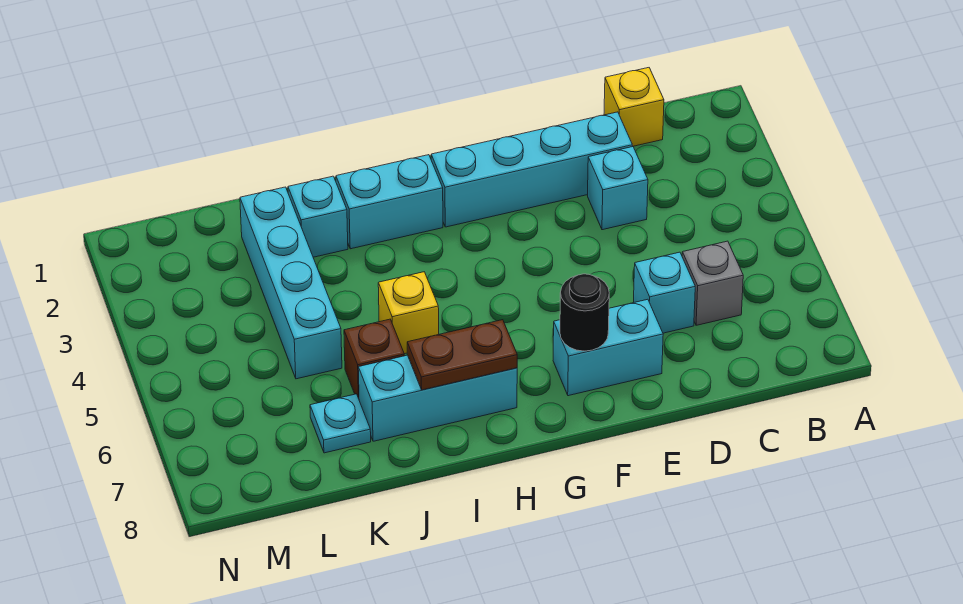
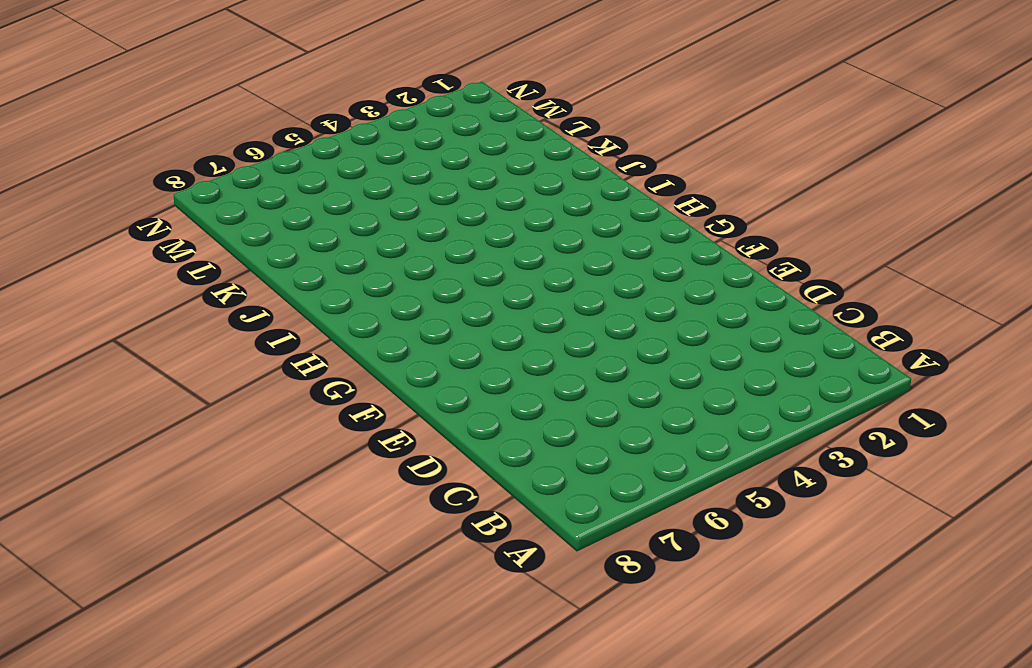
none -> yellow 1x1 brick [604,68,664,147]
none -> grey 1x1 brick [682,241,743,325]
none -> cyan 1x4 brick [431,112,632,227]

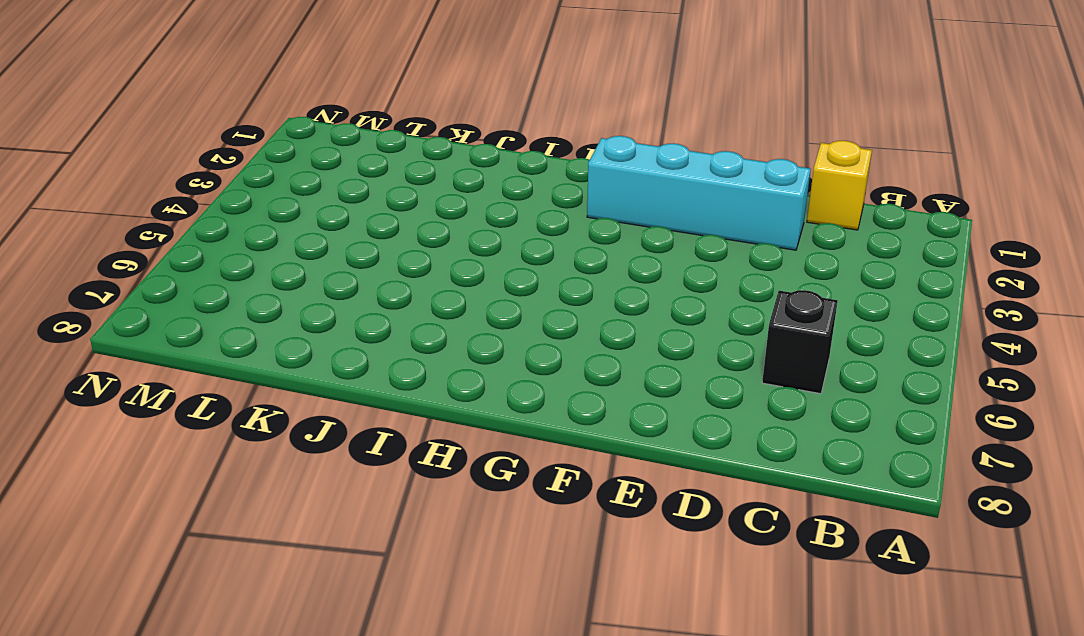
black 1x1 brick [762,290,838,394] -> grey 1x1 brick [682,241,743,325]
none -> cyan 1x1 brick [588,147,648,230]
none -> cyan 1x1 brick [634,252,695,333]
none -> cyan 1x2 brick [553,299,663,396]

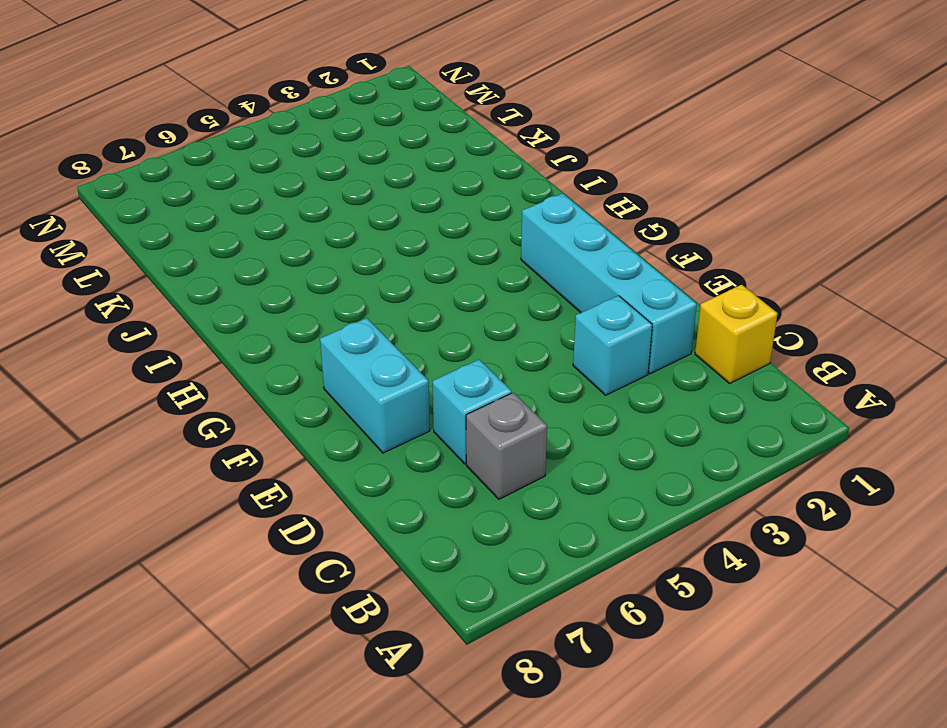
none -> cyan 1x2 brick [336,155,443,249]
none -> cyan 1x3 brick [358,355,517,441]
none -> yellow 1x1 brick [378,272,439,354]

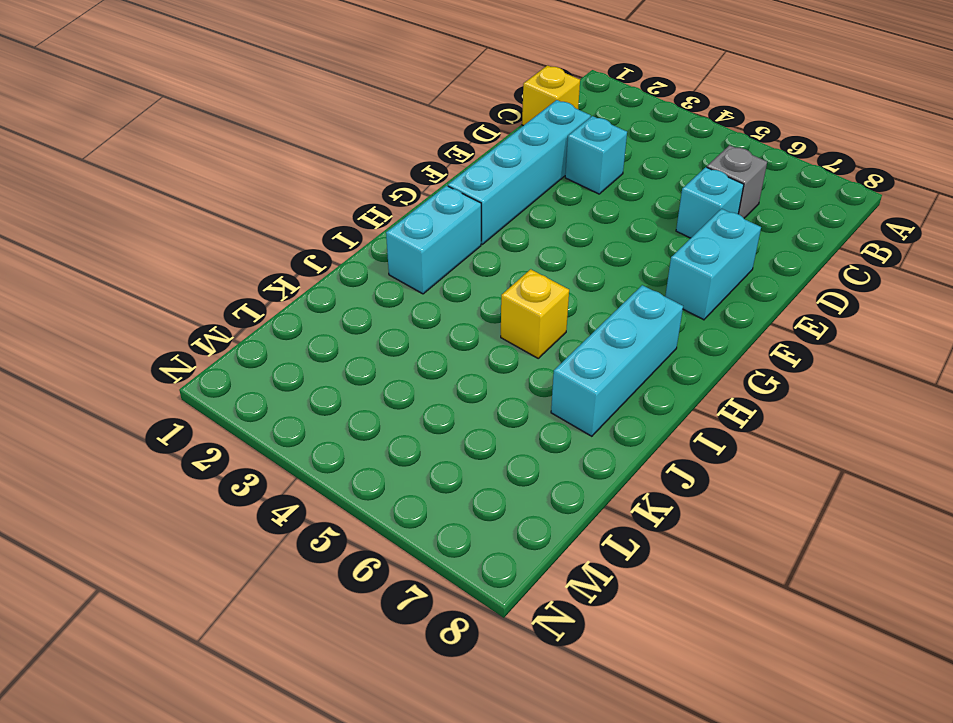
none -> cyan 1x1 brick [288,176,348,257]
none -> brown 1x1 brick [344,319,404,399]
none -> cyan 1x4 brick [240,187,342,379]

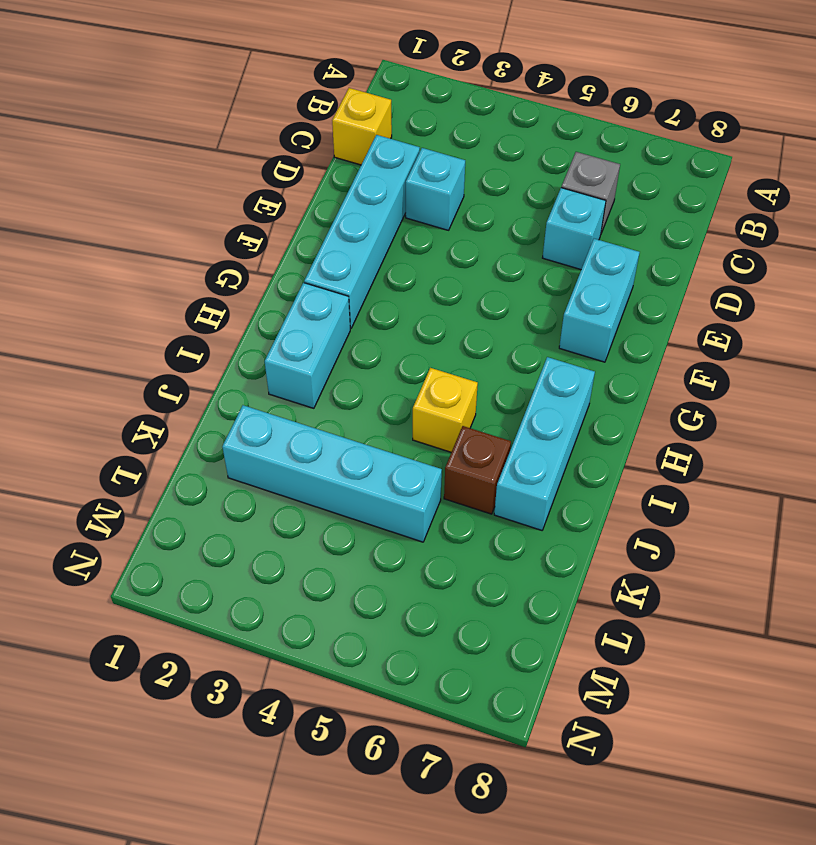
none -> cyan 1x1 brick [288,176,348,257]
none -> cyan 1x1 plate [310,394,371,453]
none -> black 1x1 round brick [560,274,609,351]

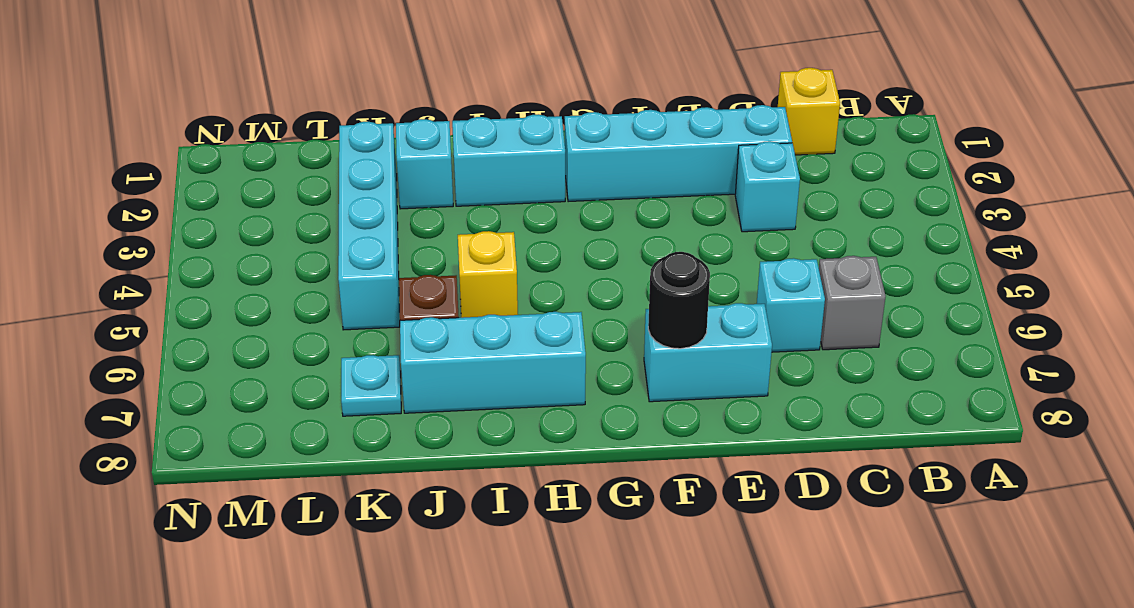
none -> brown 1x2 plate [407,320,517,390]

